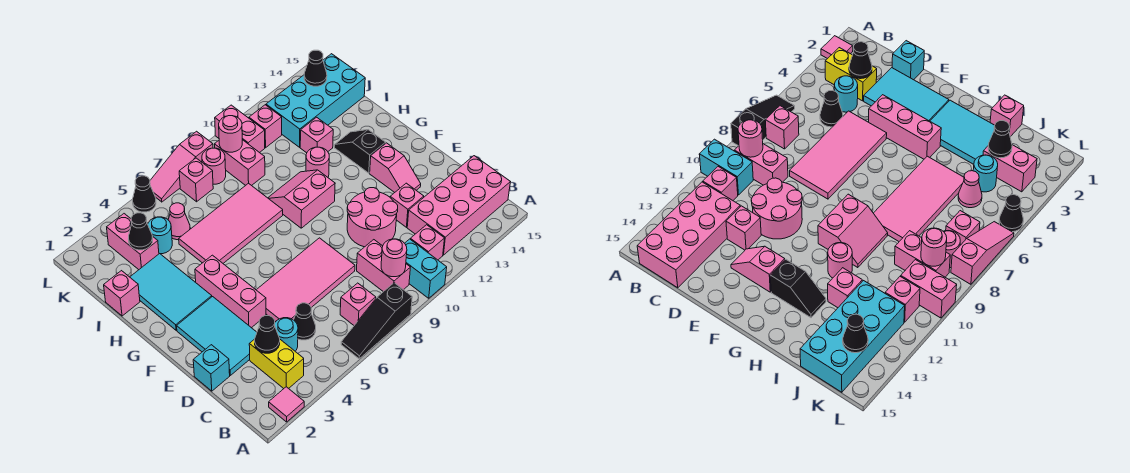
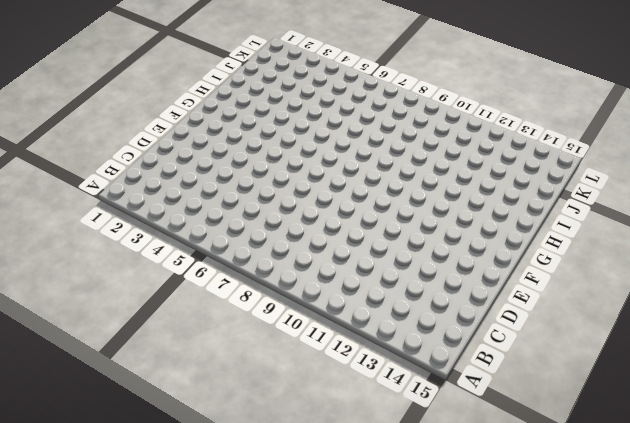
none -> pink 1x1 tile [269,387,304,422]
none -> black 1x3 slope [341,283,412,359]
none -> cyan 1x2 brick [405,239,447,298]
none -> yellow 1x2 brick [249,339,304,389]

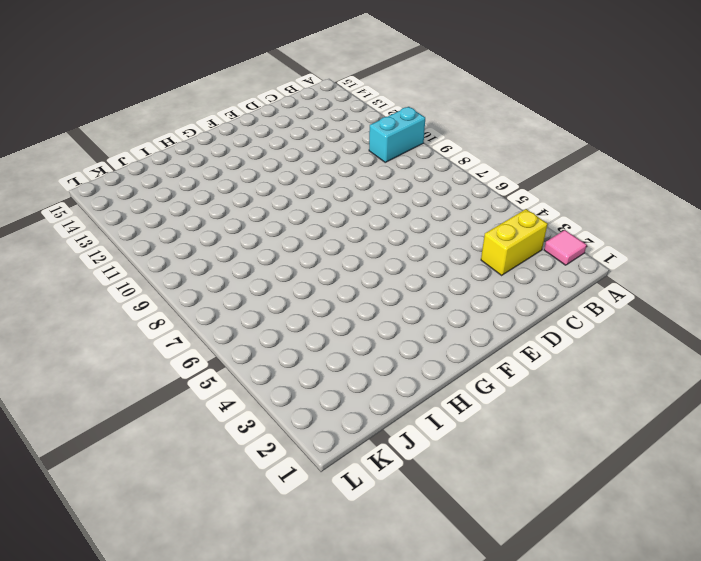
none -> black 1x3 slope [341,283,412,359]
none -> pink 1x1 brick [340,283,376,325]
none -> pink 1x2 brick [357,240,410,292]
none -> pink 1x1 brick [410,225,445,260]

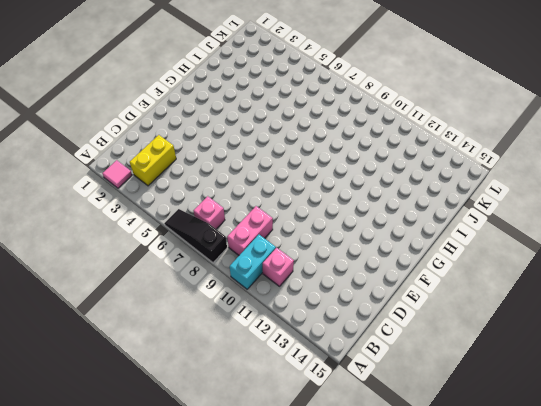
none -> pink 2x4 brick [407,156,510,255]
none -> cyan 1x1 round brick [275,318,298,351]
none -> black 1x1 cone [294,303,316,340]
none -> cyan 1x1 brick [193,345,230,391]

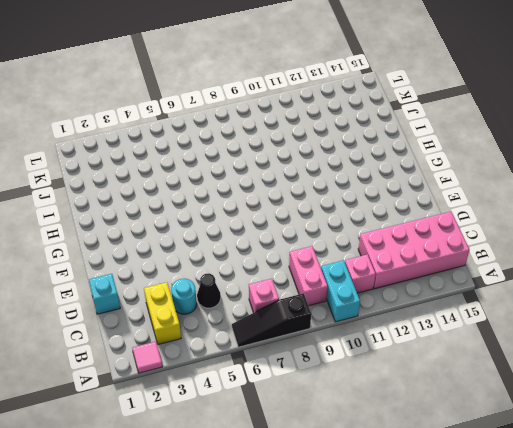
none -> cyan 2x3 tile [177,297,257,375]
none -> pink 2x4 tile [257,238,355,322]
none -> pink 2x2 round brick [347,188,398,247]
none -> pink 1x1 brick [390,183,424,227]

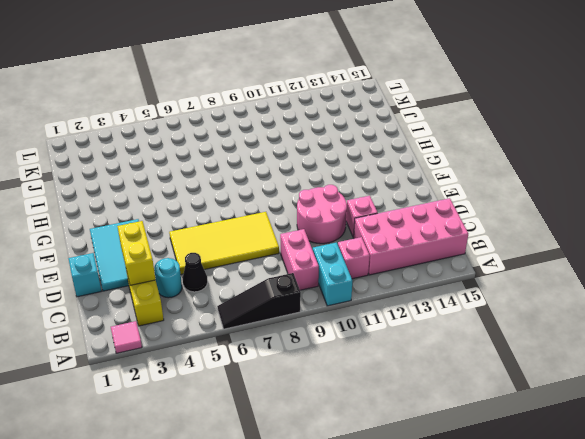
yellow 1x2 brick [117,221,156,285] -> black 1x1 cone [255,316,280,353]
yellow 2x4 tile [169,212,279,274] -> pink 2x4 tile [257,238,355,322]
none -> pink 1x1 brick [340,283,376,325]
none -> pink 1x3 brick [195,255,266,328]
none -> pink 1x2 slope [370,143,421,193]
none -> cyan 2x3 tile [130,254,212,330]

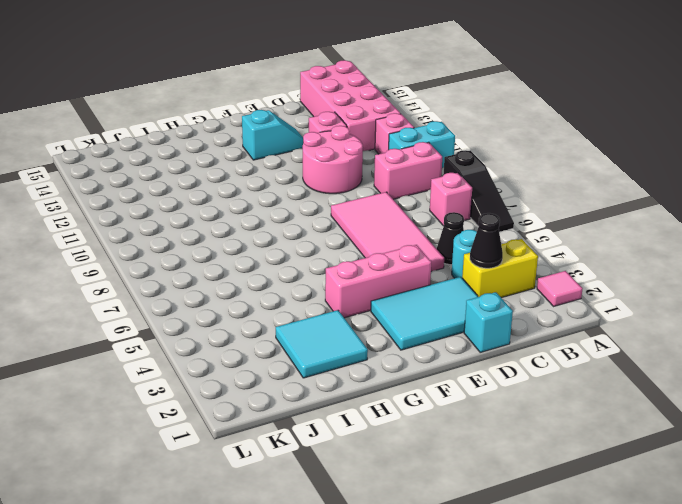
cyan 1x2 slope [242,110,303,160] -> pink 1x2 slope [370,143,421,193]
cyan 2x2 tile [276,310,368,378] -> cyan 2x3 tile [130,254,212,330]
none -> pink 2x2 slope [268,170,335,228]
none -> black 1x2 slope [334,130,386,173]
none -> pink 2x4 tile [179,183,283,263]
none -> pink 1x1 round brick [306,147,329,177]

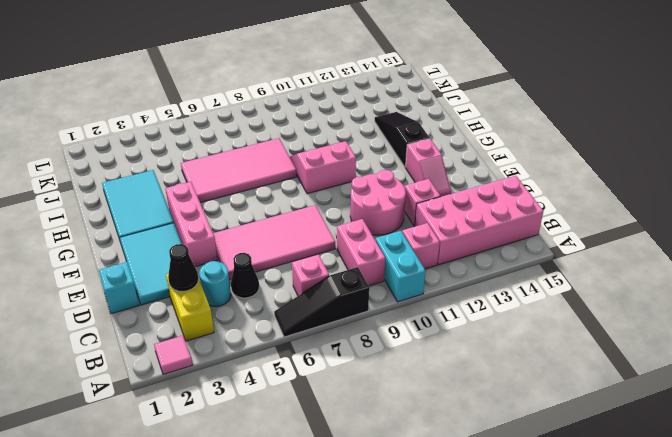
black 1x3 slope [375,112,430,167] -> black 1x2 slope [334,130,386,173]
none -> pink 1x1 round brick [306,147,329,177]
none -> pink 1x1 brick [104,271,140,316]
none -> pink 1x1 brick [300,117,333,153]
none -> pink 1x2 brick [107,214,159,270]

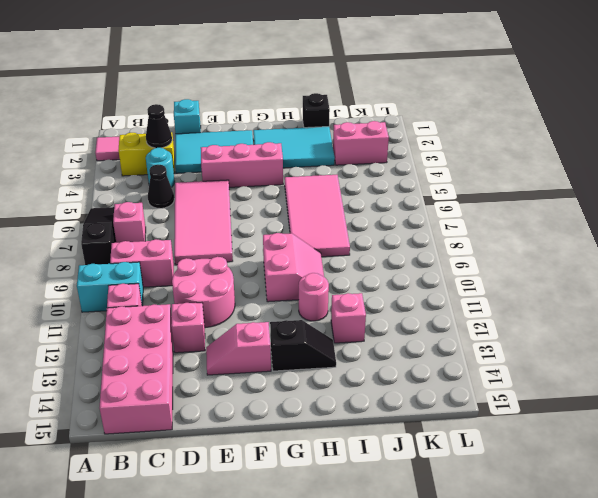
black 1x1 brick [303,93,330,128] -> pink 1x1 brick [104,271,140,316]
none -> cyan 1x1 round brick [148,217,172,254]
none -> pink 1x1 cone [168,203,190,240]
none -> pink 1x2 brick [215,140,265,186]
none -> cyan 2x4 brick [266,54,365,147]

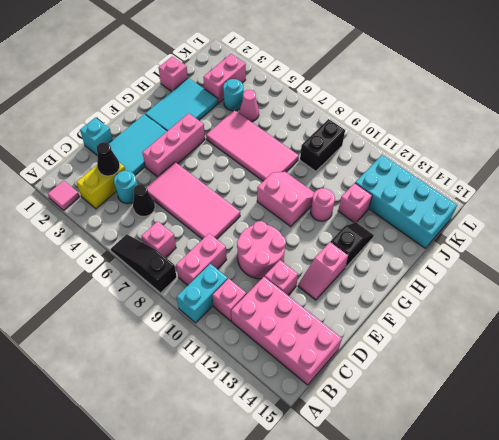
black 1x2 brick [300,119,345,171] -> pink 1x2 brick [215,140,265,186]
none -> pink 1x1 brick [179,158,213,202]
none -> pink 1x1 round brick [202,148,226,184]
none -> pink 1x2 brick [215,105,265,153]
none -> pink 1x1 brick [249,105,282,148]

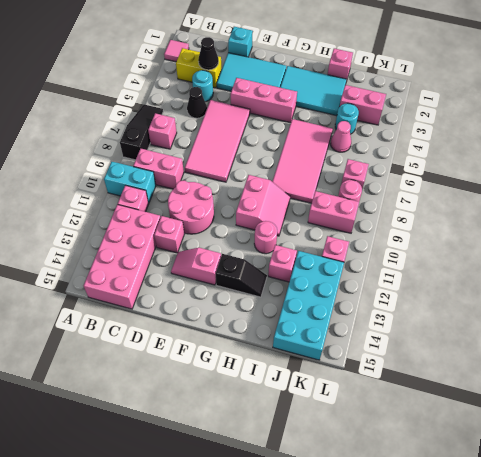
none -> pink 1x2 brick [215,105,265,153]
none -> black 1x1 cone [133,176,156,212]
none -> pink 1x3 slope [150,131,213,202]
none -> pink 1x1 round brick [381,239,407,277]

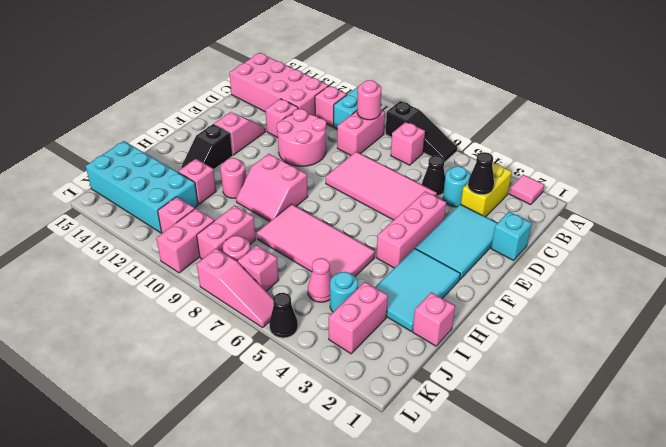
none -> black 1x1 cone [129,213,153,250]
none -> pink 1x1 round brick [219,116,242,152]
none -> black 1x1 cone [304,50,327,86]

